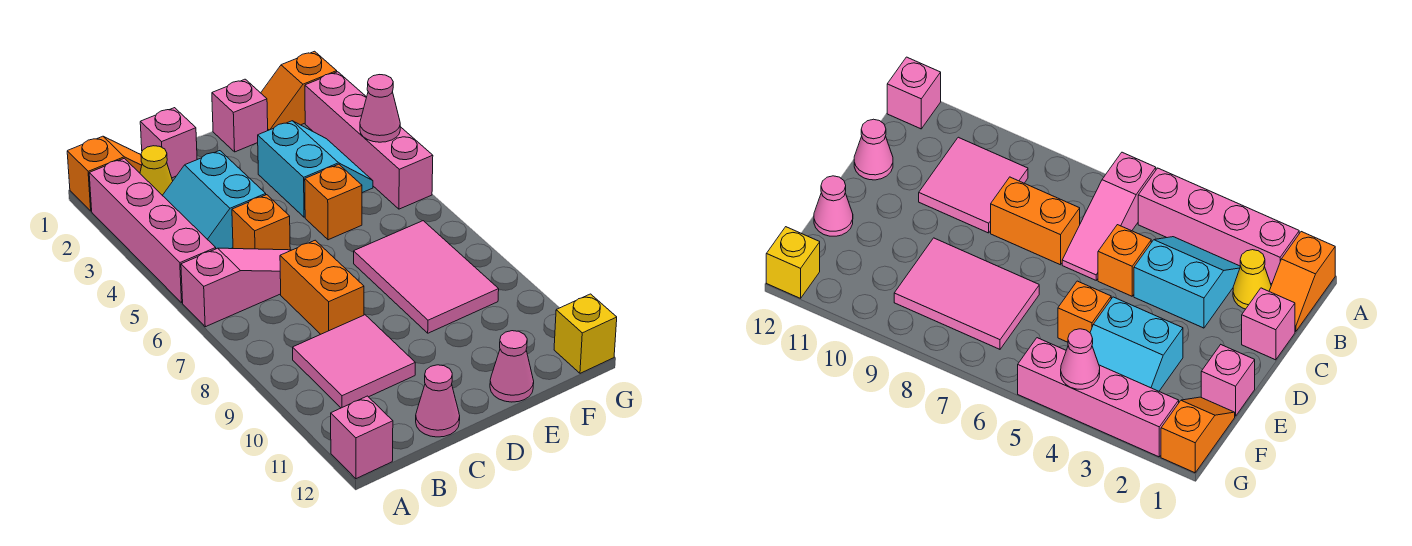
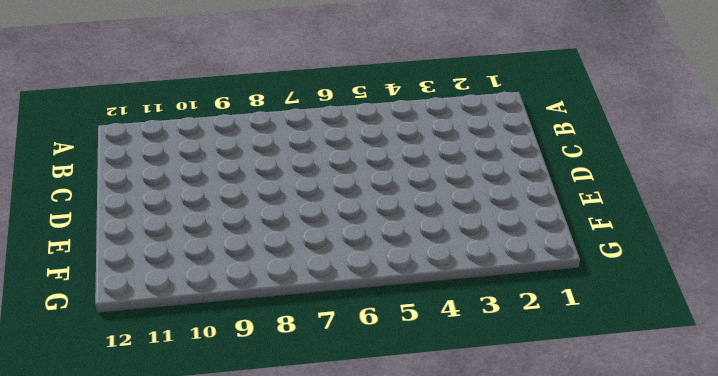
none -> orange 1x2 slope [67,136,142,211]
none -> pink 1x4 brick [89,158,216,303]
none -> pink 1x3 slope [181,248,291,327]

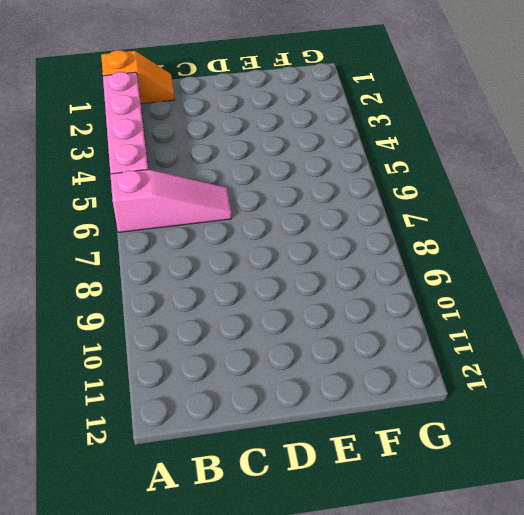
none -> pink 1x1 brick [331,396,393,479]
none -> yellow 1x1 cone [140,146,173,195]
none -> cyan 2x2 slope [162,151,266,249]

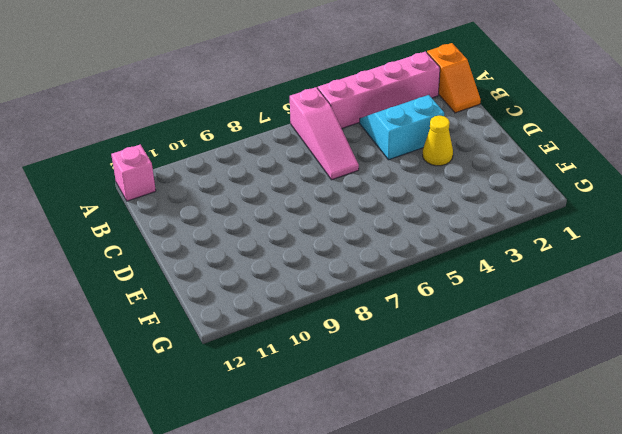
yellow 1x1 cone [423,116,453,166] -> yellow 1x1 cone moved to [140,146,173,195]
none -> pink 2x2 tile [293,315,415,408]
none -> pink 1x1 brick [140,108,197,178]
none -> orange 1x1 brick [232,195,290,250]

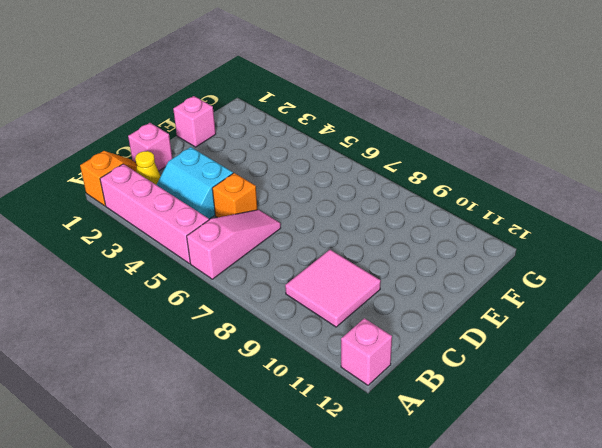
none -> orange 1x2 brick [280,240,364,334]
none -> pink 1x1 cone [416,365,460,437]
none -> cyan 2x2 slope [258,121,373,217]

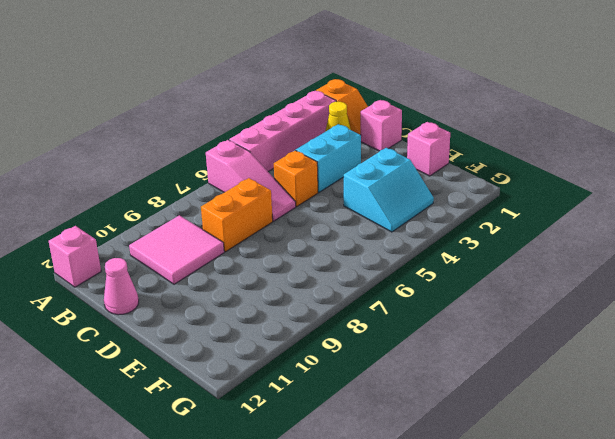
none -> orange 1x1 brick [305,164,362,240]
none -> pink 2x3 tile [354,221,499,333]
none -> pink 1x1 cone [490,331,534,402]

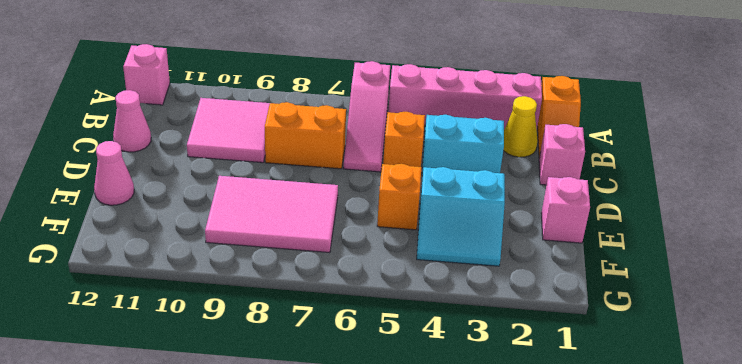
none -> orange 1x2 slope [261,51,337,130]
none -> pink 1x4 brick [305,72,433,209]
none -> yellow 1x1 brick [554,294,617,373]

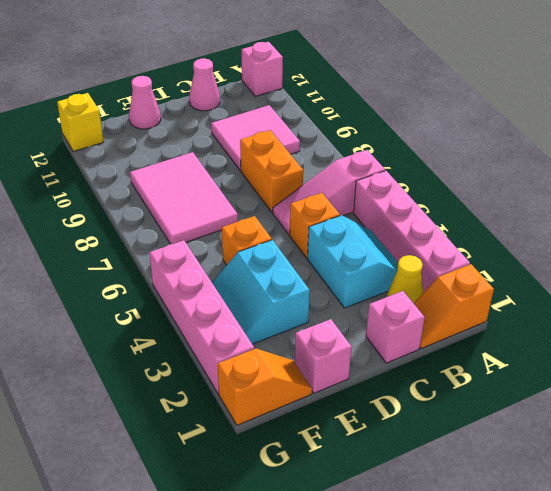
none -> pink 1x1 cone [360,75,400,142]

